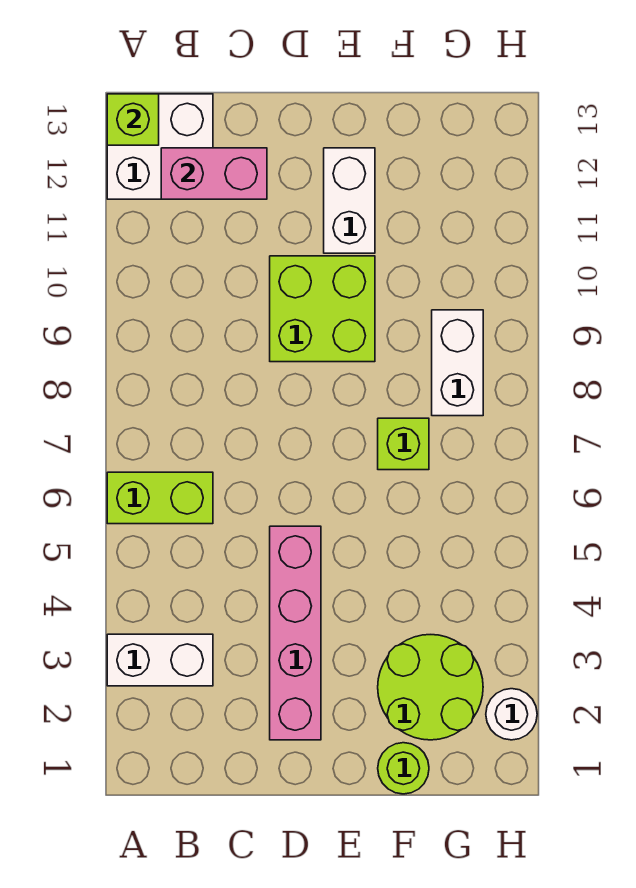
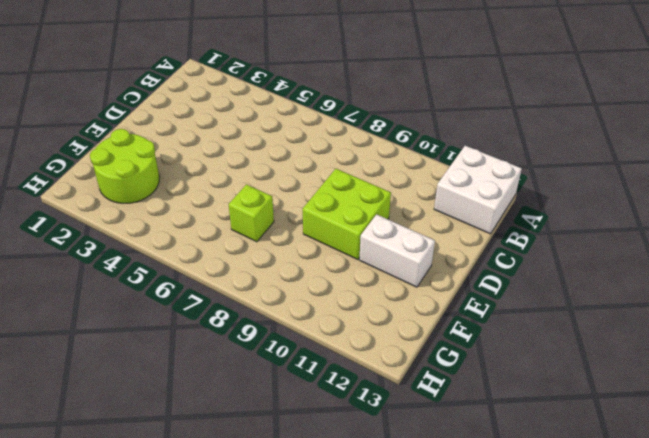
none -> white 1x2 brick [107,634,213,686]
none -> lime 1x2 brick [107,472,213,524]
none -> pink 1x4 brick [270,526,321,740]

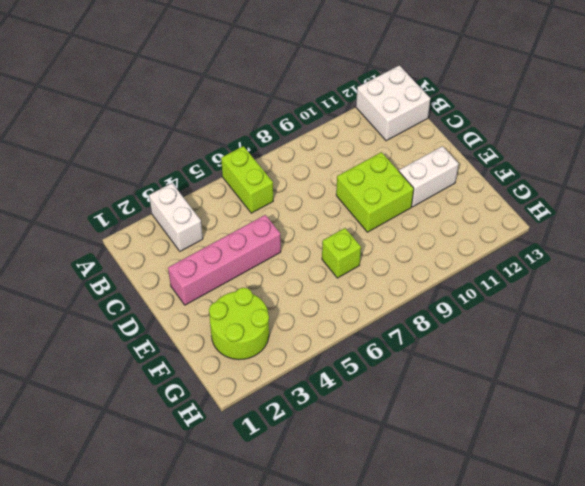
none -> lime 1x1 round brick [378,743,429,794]
none -> white 1x2 brick [432,310,483,416]
none -> white 1x1 round brick [486,689,537,740]

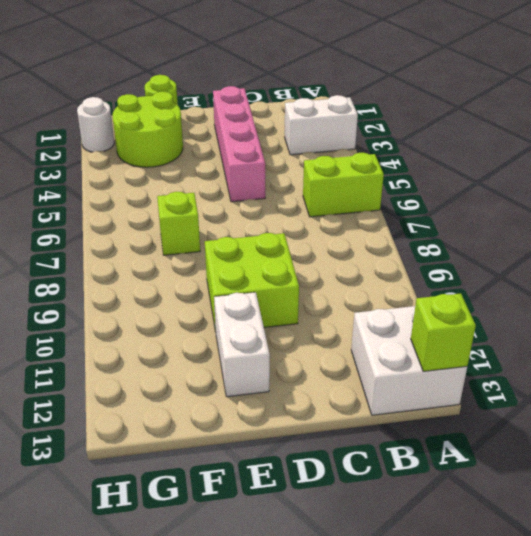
none -> white 1x2 brick [432,310,483,416]
none -> pink 1x2 brick [161,148,267,199]

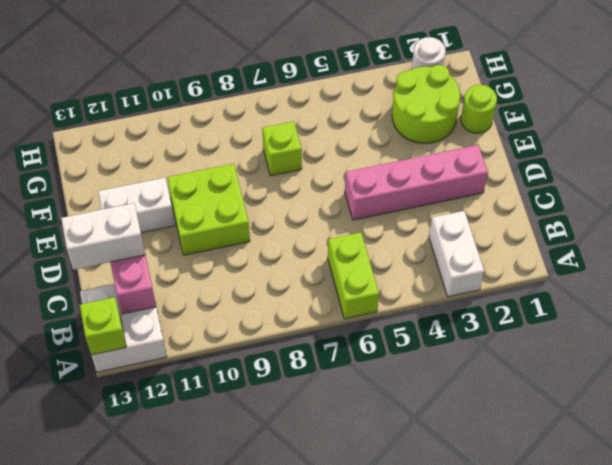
white 1x2 brick [61,203,145,270] -> white 1x2 brick moved to [432,310,483,416]

